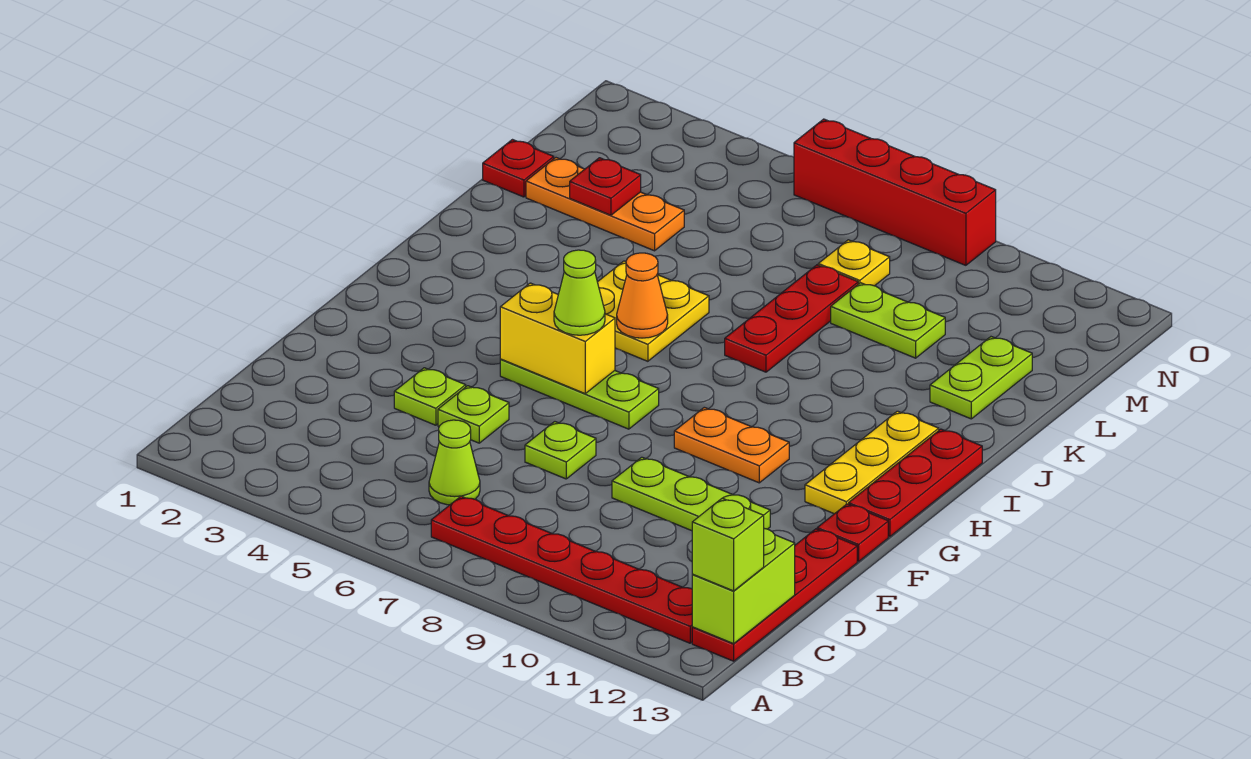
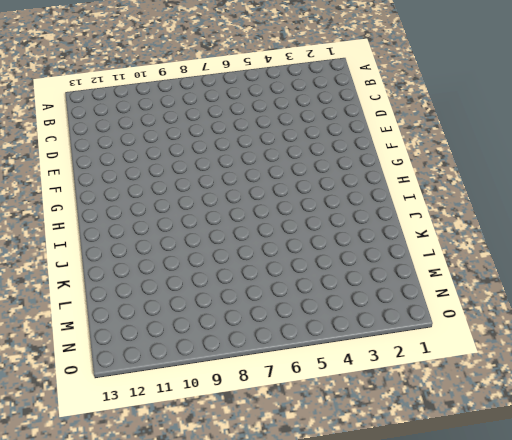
none -> red 1x6 plate [431,496,692,643]
none -> red 1x4 plate [692,529,857,661]
none -> lime 1x1 cone [429,420,480,505]

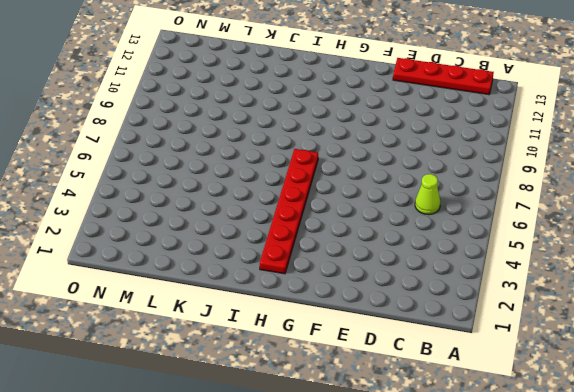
red 1x6 plate [260,149,318,274] -> red 1x6 plate moved to [431,496,692,643]
none -> lime 1x1 plate [394,368,466,425]
none -> lime 1x1 plate [438,386,509,443]
none -> lime 1x1 plate [525,422,596,479]

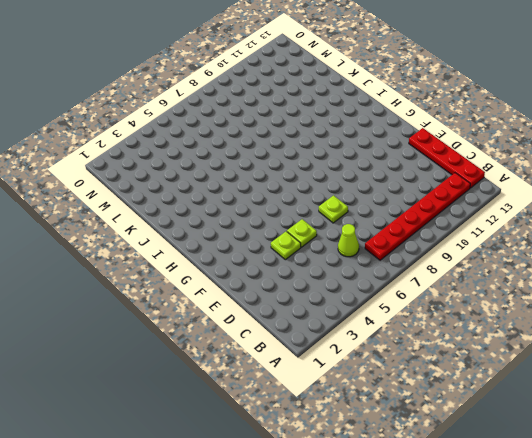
none -> lime 1x3 plate [612,457,770,531]
none -> red 1x1 plate [817,504,888,561]
none -> lime 1x3 plate [500,359,659,429]

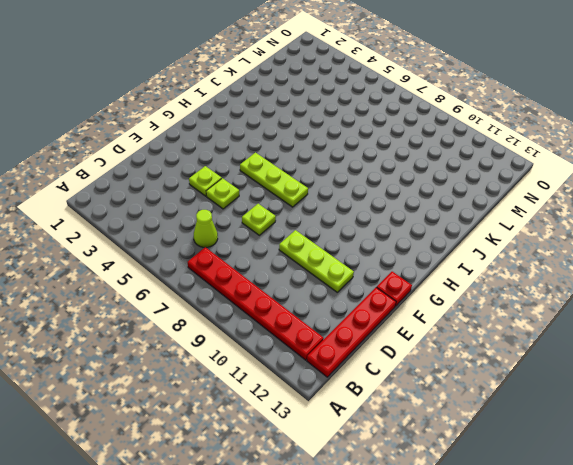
none -> orange 1x2 plate [674,407,789,483]
none -> yellow 1x3 plate [805,411,939,514]
none -> red 1x3 plate [849,429,982,537]

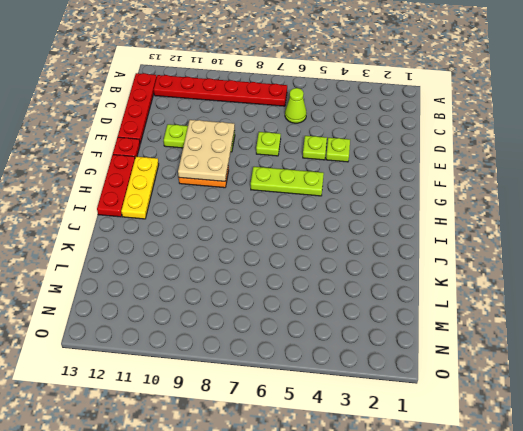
tan 2x3 plate [178,120,235,181] -> none
none -> yellow 2x2 plate [598,261,709,361]
none -> red 1x3 plate [725,265,858,372]
none -> lime 1x2 plate [930,337,1032,419]

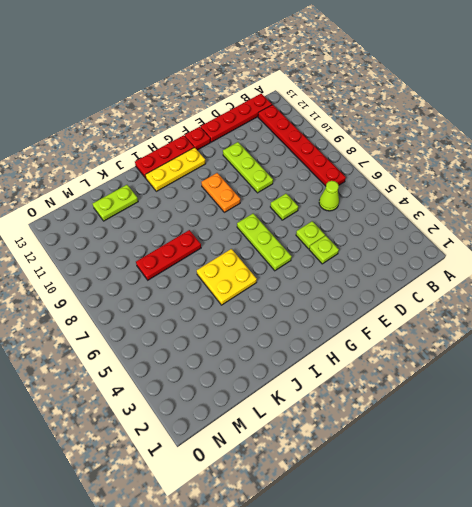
none -> red 1x1 plate [483,140,554,197]
none -> orange 1x3 plate [526,158,684,251]
none -> lime 1x2 plate [831,283,945,358]

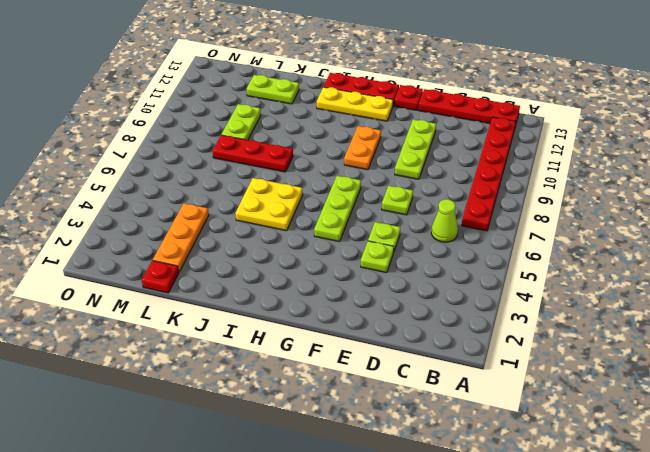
none -> yellow 1x1 plate [818,240,890,286]
none -> red 1x4 brick [794,119,996,265]
none -> lime 1x2 brick [692,528,795,644]

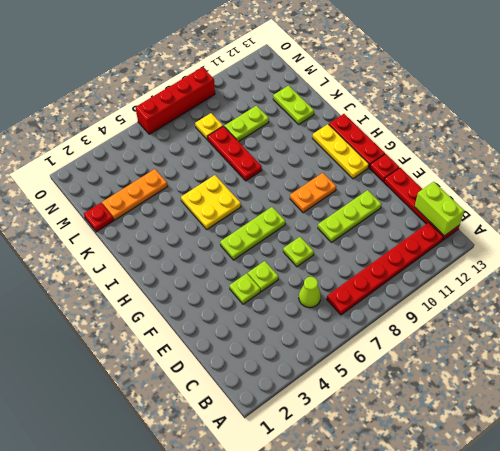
none -> yellow 1x2 brick [500,283,615,393]
none -> orange 1x1 cone [617,253,668,338]
none -> red 1x1 plate [570,158,641,215]

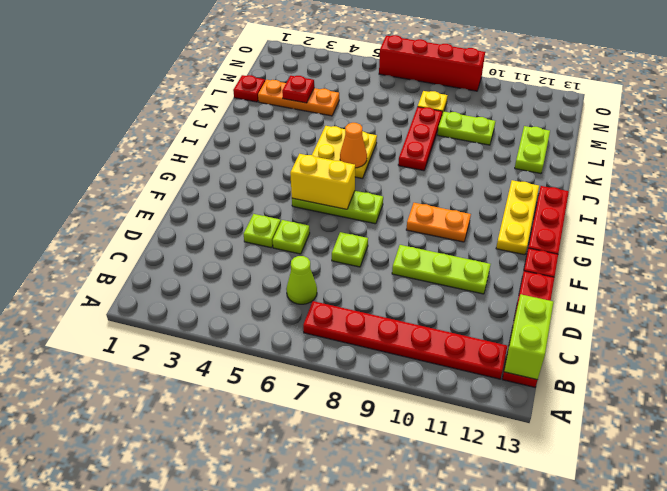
none -> lime 1x1 brick [692,498,764,591]
none -> lime 1x1 cone [554,250,605,335]

